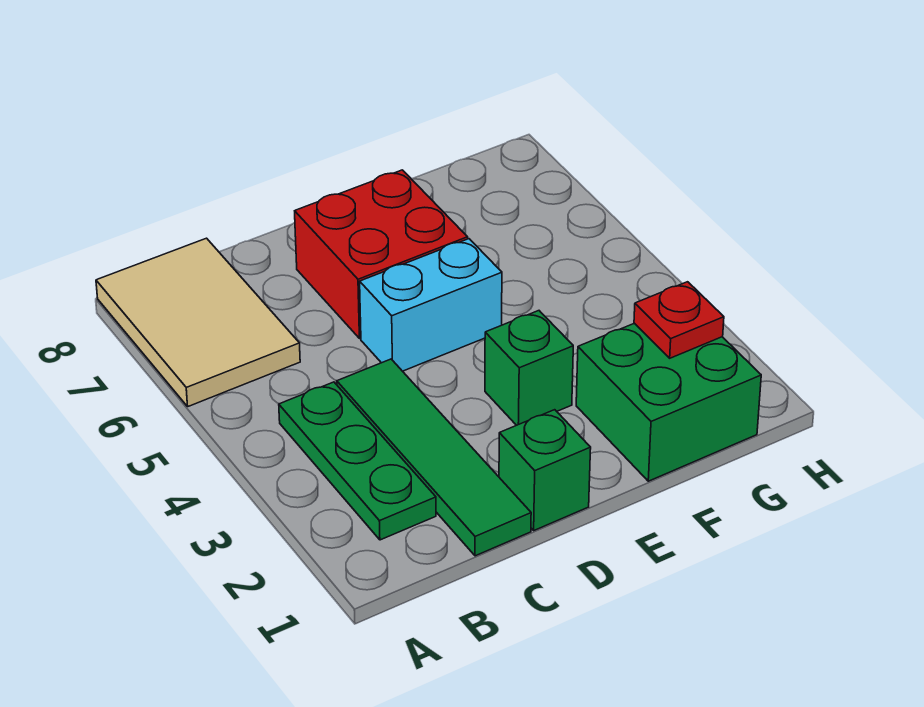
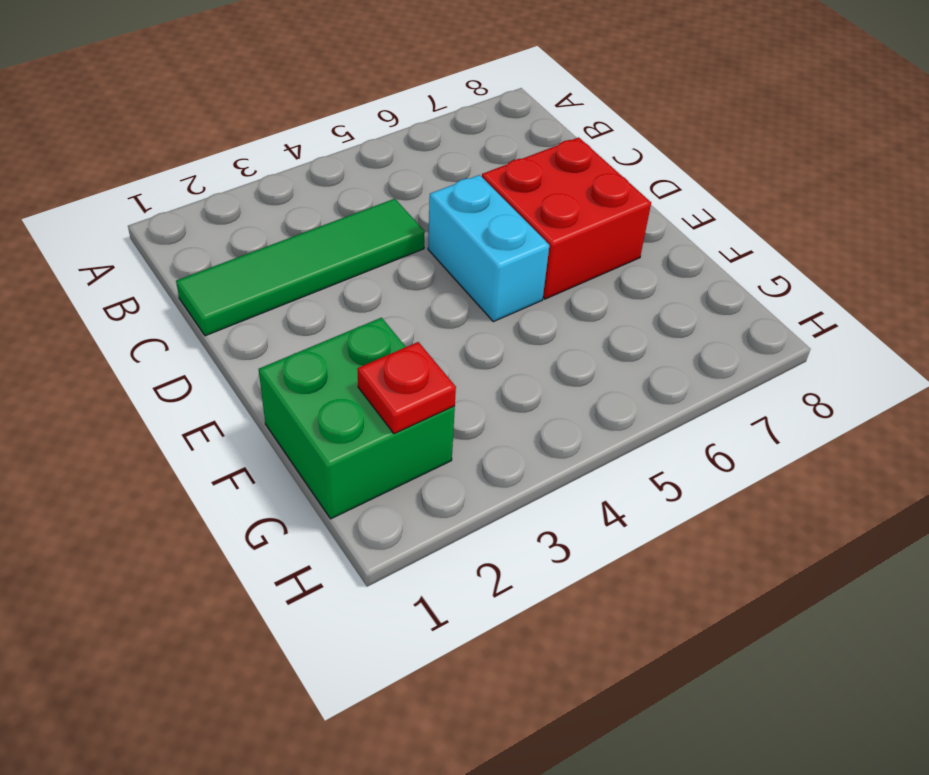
none -> tan 2x3 tile [96,238,300,406]
none -> green 1x3 plate [279,382,436,540]

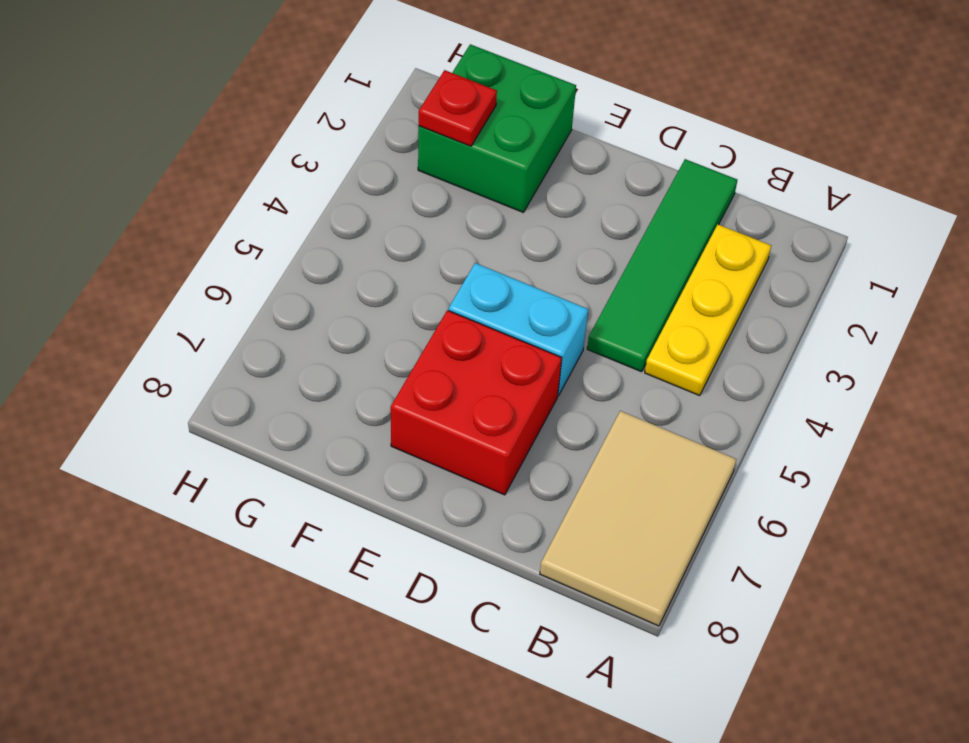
yellow 1x3 plate [645,225,771,396] -> green 1x3 plate [279,382,436,540]
none -> green 1x1 brick [499,410,591,530]
none -> green 1x1 brick [485,311,573,425]

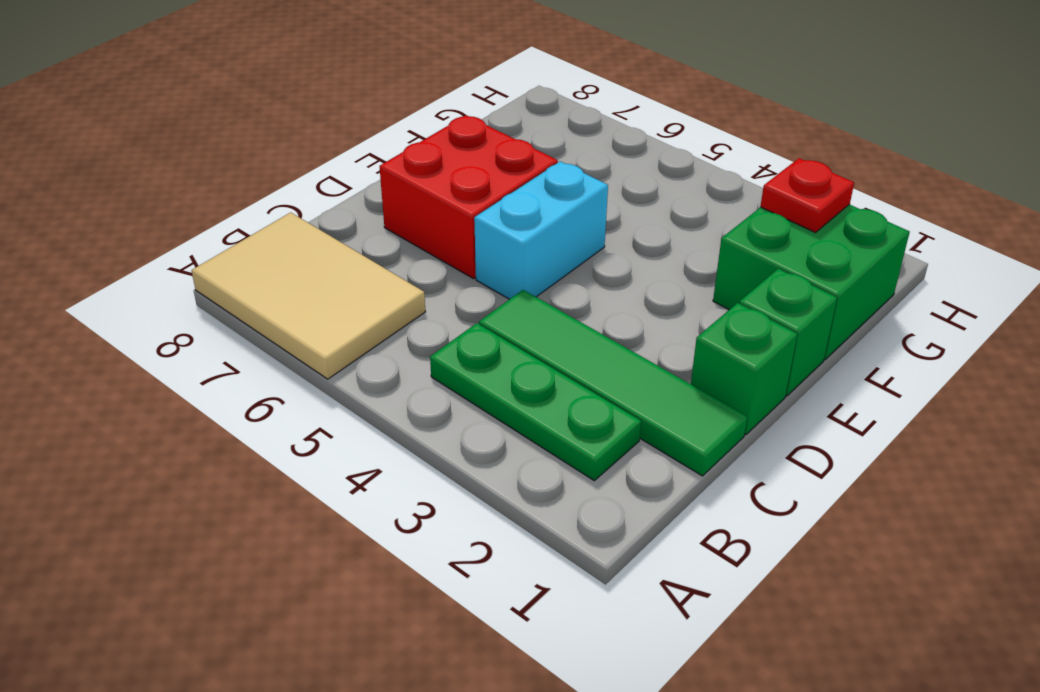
green 1x1 brick [739,269,837,396] -> green 1x1 brick moved to [485,311,573,425]

